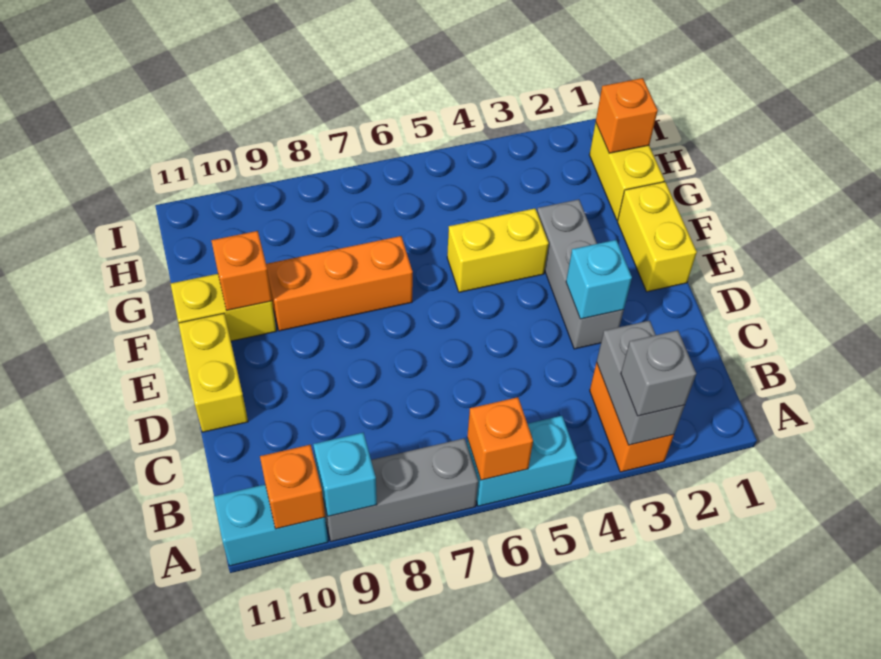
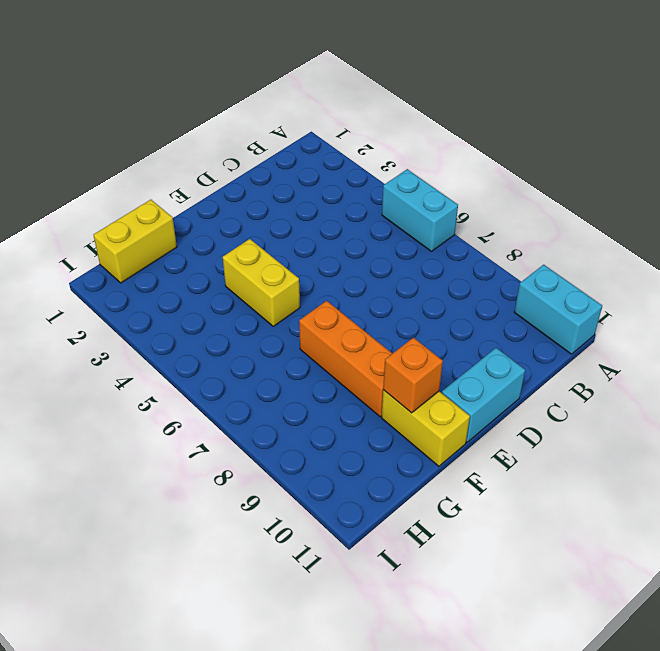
cyan 1x2 brick [442,348,525,442] -> yellow 1x2 brick [178,313,248,432]
none -> orange 1x2 brick [590,362,674,472]
none -> grey 1x3 brick [323,438,478,541]
none -> grey 1x3 brick [537,199,624,349]

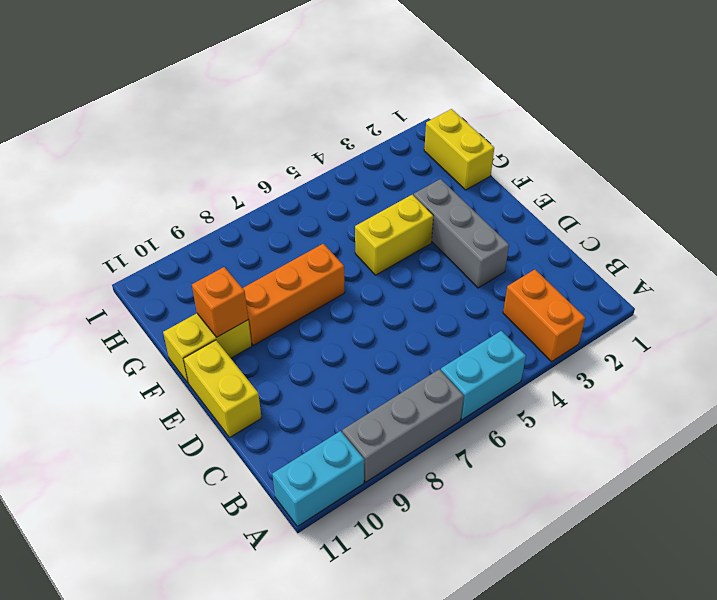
none -> yellow 1x2 brick [618,182,697,292]
none -> grey 1x2 brick [597,321,685,445]
none -> orange 1x1 brick [467,397,533,480]

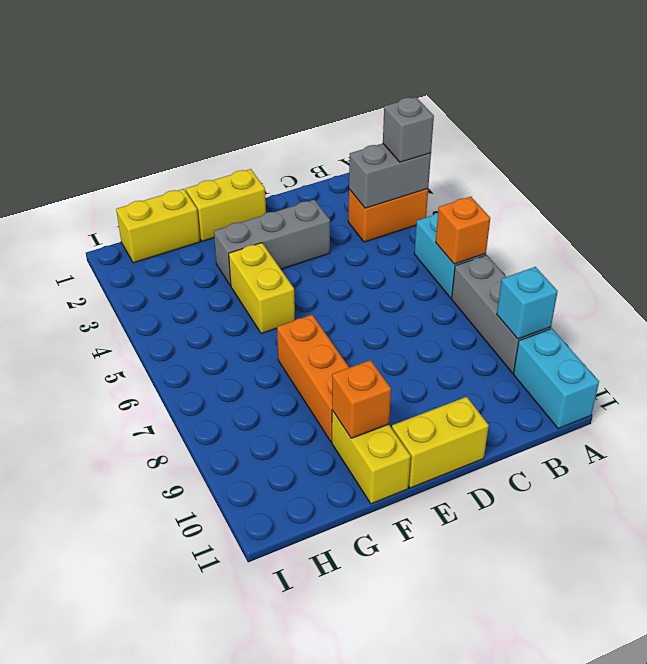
none -> orange 1x1 brick [260,445,325,529]
none -> cyan 1x1 brick [566,240,632,319]
none -> orange 1x1 brick [596,78,658,153]

